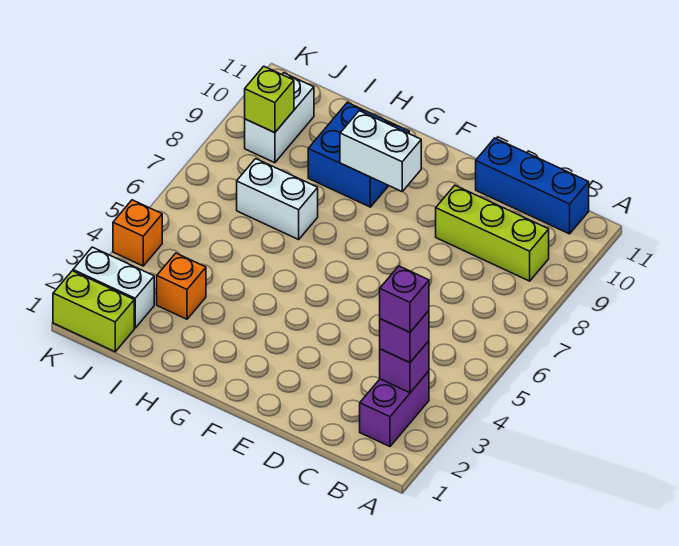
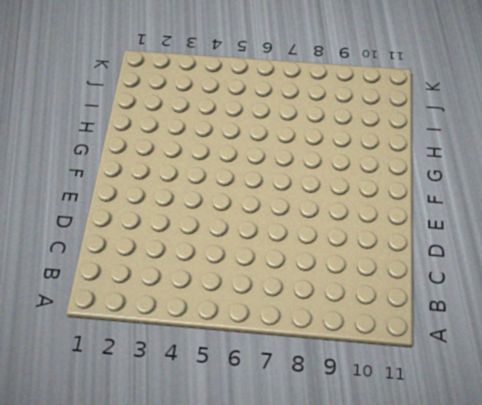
none -> purple 1x2 brick [360,371,429,446]
none -> lime 1x3 brick [436,186,549,281]
none -> blue 1x3 brick [476,138,589,234]

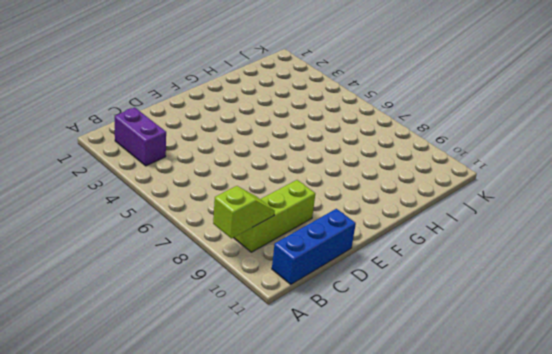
lime 1x2 slope [213,186,275,238] -> none
none -> blue 2x2 brick [308,102,409,207]
none -> white 1x2 brick [237,159,318,240]
none -> orange 1x1 brick [157,253,206,319]

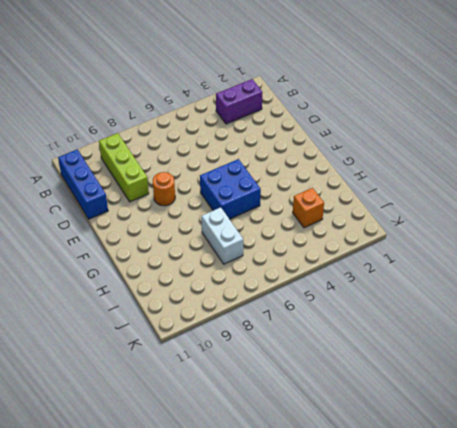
orange 1x1 round brick [153,172,175,206] -> none
blue 2x2 brick [200,159,261,219] -> blue 2x2 brick moved to [308,102,409,207]
none -> lime 1x2 brick [53,271,134,352]
none -> white 1x2 brick [73,247,154,328]
none -> white 1x2 brick [245,73,314,163]

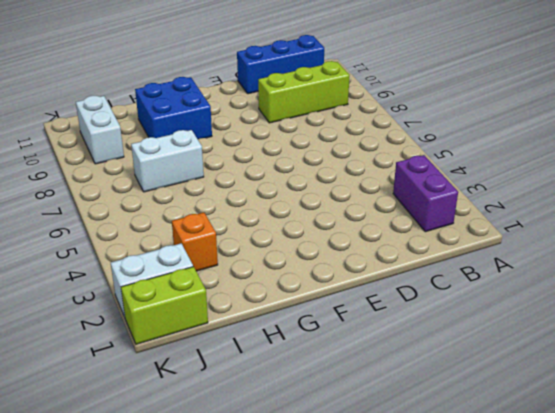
none -> orange 1x1 brick [113,200,162,266]
none -> purple 1x1 brick [380,341,429,393]
none -> white 1x2 brick [340,111,421,192]

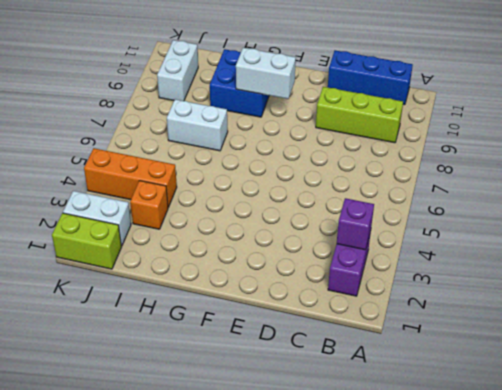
orange 1x3 brick [84,148,177,207] -> orange 1x1 brick [113,200,162,266]
none -> lime 1x1 brick [245,66,294,133]
none -> purple 1x1 brick [380,311,429,363]
none -> purple 1x1 brick [380,266,429,332]

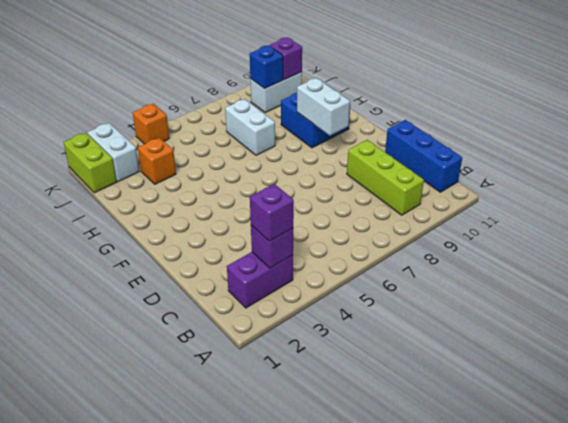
blue 1x1 brick [250,45,283,89] -> lime 1x1 brick [245,66,294,133]
purple 1x1 brick [269,37,302,80] -> purple 1x1 brick moved to [380,266,429,332]

